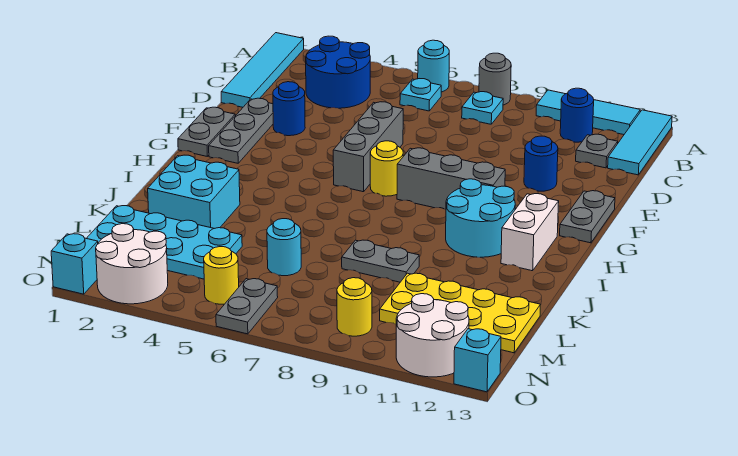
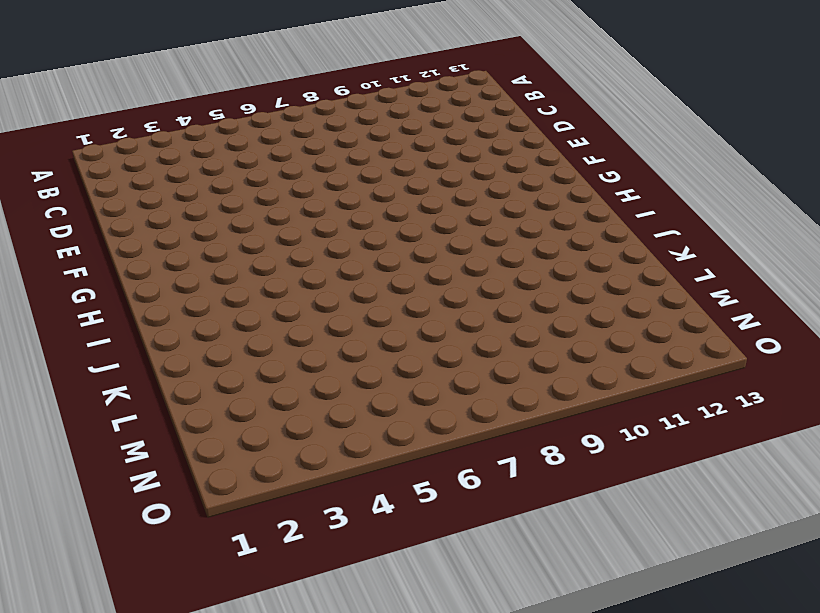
none -> cyan 1x4 tile [221,33,304,107]
none -> cyan 1x1 round brick [418,40,449,92]
none -> grey 1x1 round brick [479,53,511,105]
none -> cyan 1x3 tile [536,90,640,135]

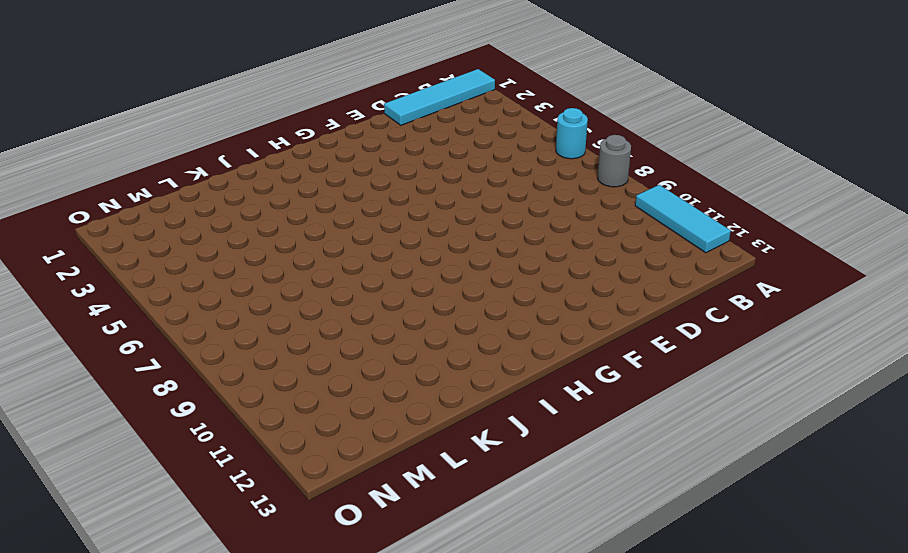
none -> cyan 1x3 tile [608,110,672,175]
none -> blue 2x2 round brick [306,36,370,108]
none -> cyan 1x1 plate [400,79,441,111]
none -> cyan 1x1 plate [462,92,503,124]

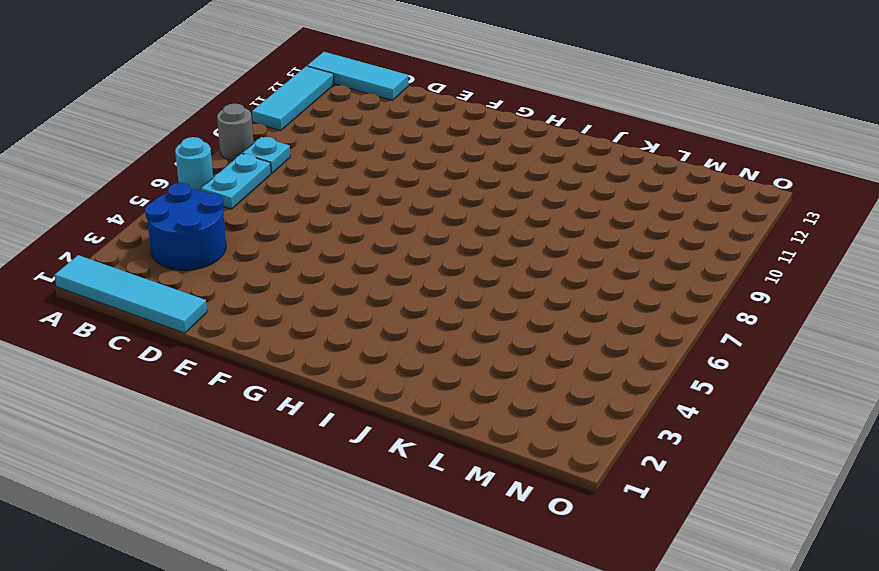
cyan 1x2 plate [201,154,271,209] -> cyan 1x1 plate [400,79,441,111]
none -> blue 1x1 round brick [560,88,594,142]
none -> grey 1x1 plate [576,134,618,168]
none -> grey 1x3 plate [209,98,273,163]
none -> blue 1x1 round brick [273,82,305,136]

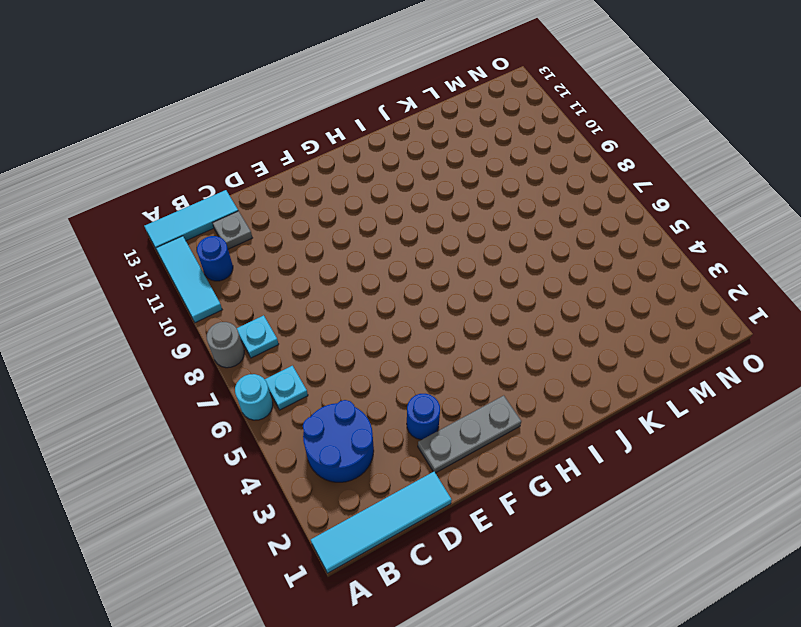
none -> grey 1x3 brick [333,102,403,192]
none -> blue 1x1 round brick [524,136,558,191]
none -> grey 1x2 plate [178,107,235,156]
none -> grey 1x2 plate [560,191,615,243]

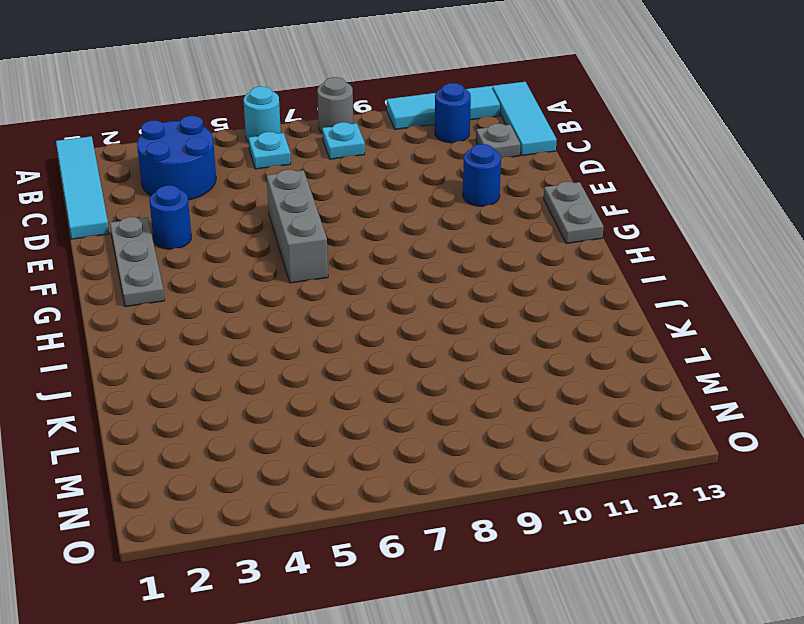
none -> grey 1x2 plate [178,107,235,156]
none -> yellow 1x1 round brick [370,141,403,196]
none -> grey 1x3 brick [397,148,505,209]
none -> cyan 2x2 round brick [446,179,515,257]

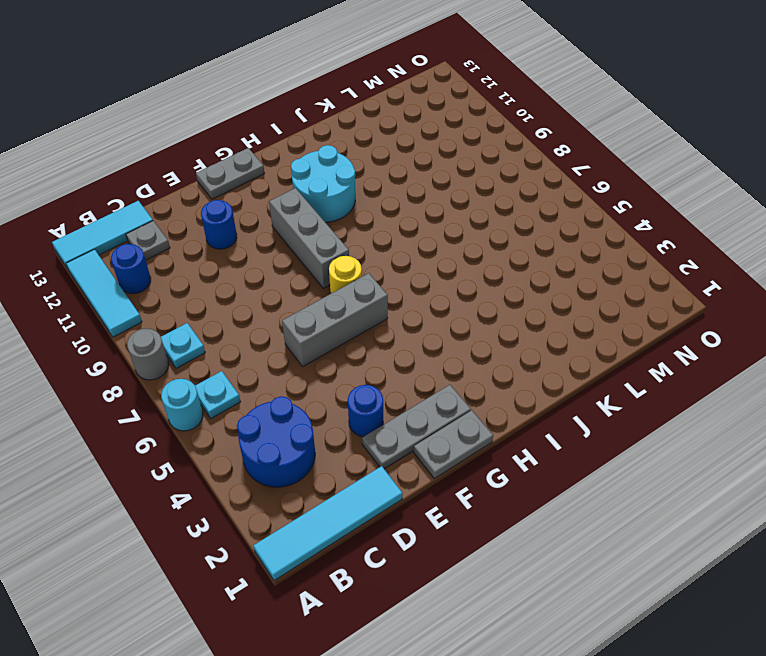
none -> white 1x2 brick [501,193,559,271]
none -> cyan 2x2 brick [148,155,240,229]
none -> grey 1x2 plate [342,240,419,282]
none -> cyan 2x4 plate [87,206,242,279]

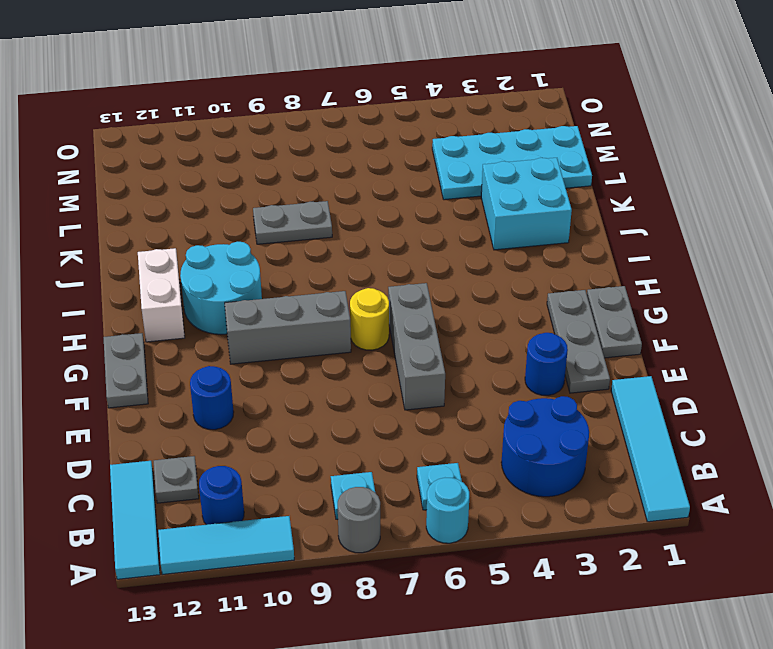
none -> cyan 1x1 round brick [267,219,301,276]
none -> yellow 2x4 plate [380,273,540,353]
none -> white 2x2 round brick [96,224,168,304]
none -> yellow 1x1 round brick [204,247,239,304]

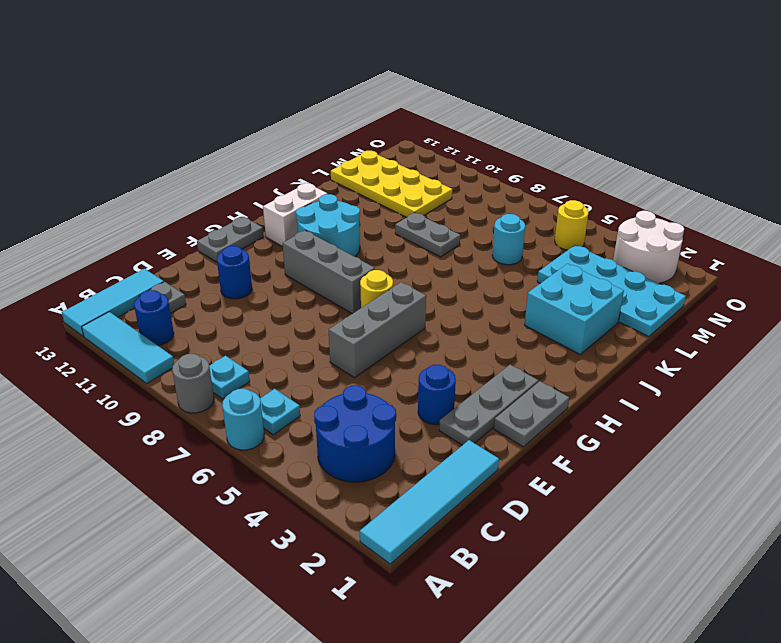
none -> grey 1x2 plate [216,279,278,334]
none -> yellow 1x1 round brick [337,278,372,336]
none -> white 2x2 round brick [396,294,469,377]
none -> cyan 1x1 brick [51,234,98,294]

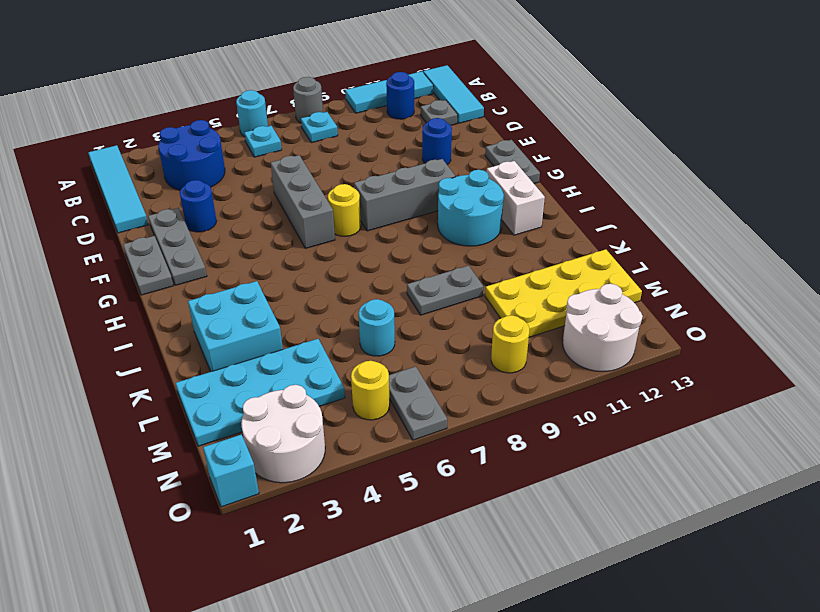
none -> cyan 1x1 brick [454,329,501,392]

